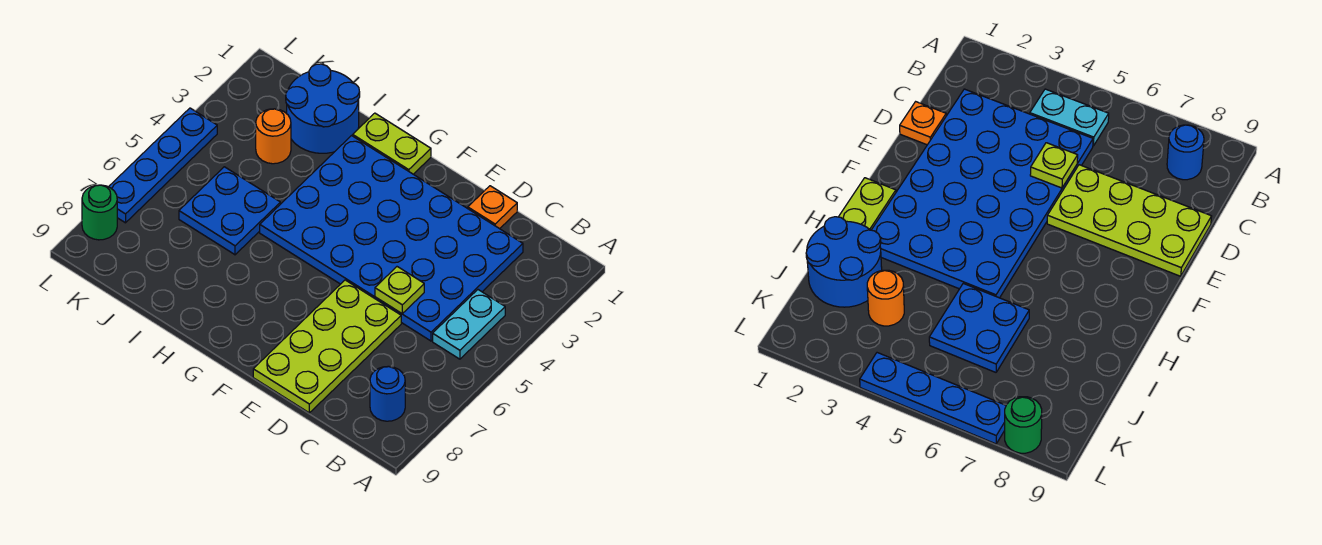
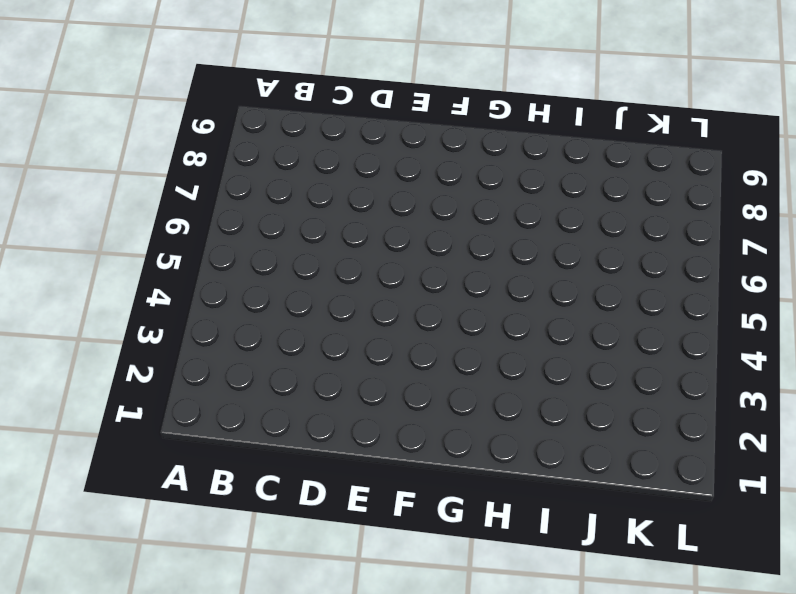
none -> cyan 1x2 plate [433,290,505,359]
none -> blue 1x1 round brick [370,366,405,421]
none -> blue 4x6 plate [260,136,523,341]

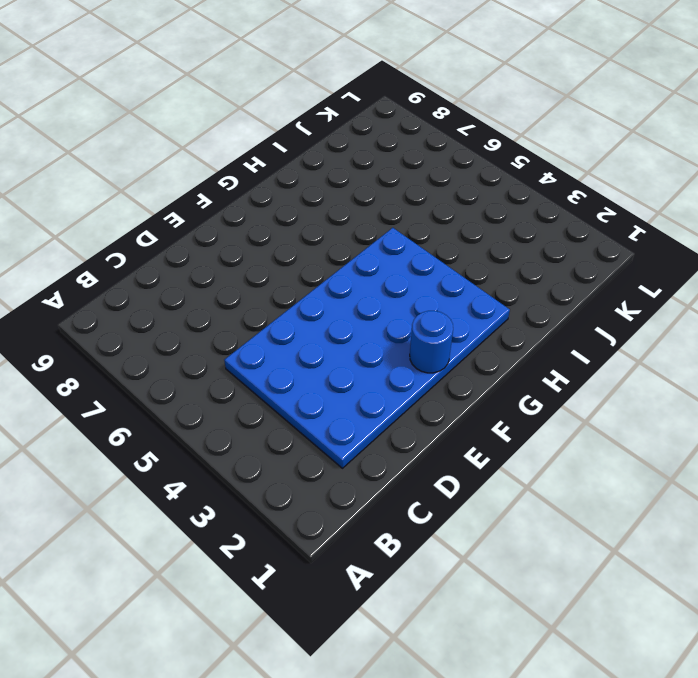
blue 1x1 round brick [410,311,453,373] -> blue 1x1 round brick moved to [370,366,405,421]
none -> cyan 1x2 plate [433,290,505,359]
none -> orange 1x1 plate [468,186,517,229]
none -> lime 2x4 plate [253,280,401,413]

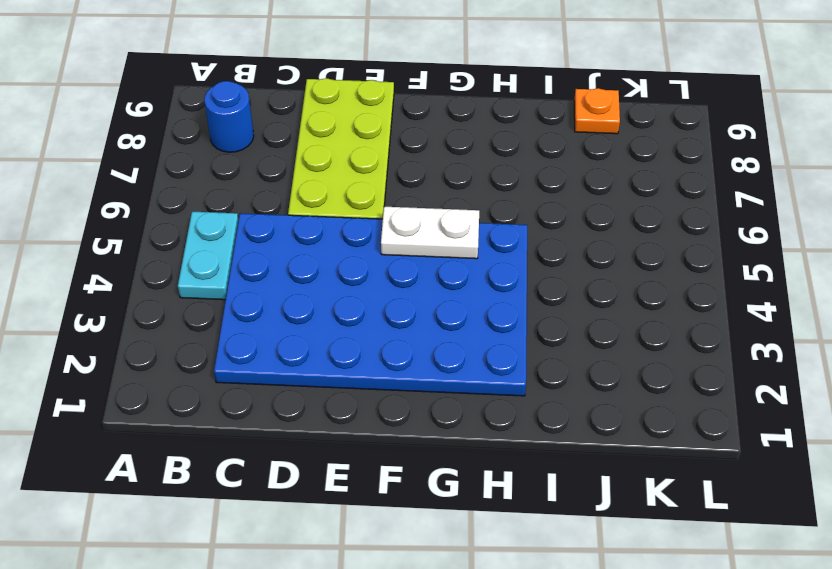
white 1x2 plate [381,207,479,259] -> none
orange 1x1 plate [574,88,620,134] -> orange 1x1 plate moved to [468,186,517,229]
none -> lime 1x2 plate [353,113,431,174]
none -> blue 2x2 round brick [286,64,360,153]
none -> blue 2x2 plate [179,167,280,255]

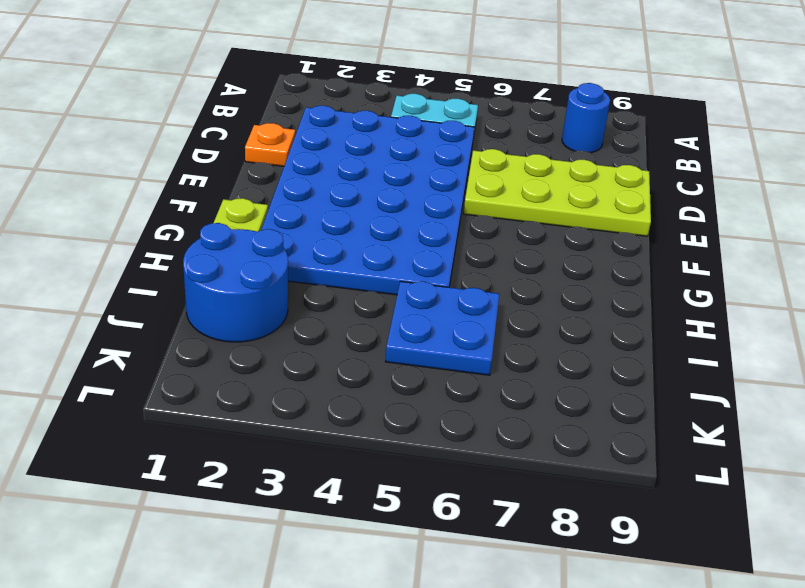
none -> orange 1x1 round brick [256,109,291,164]
none -> blue 1x4 plate [109,108,217,223]
none -> green 1x1 round brick [82,185,117,240]

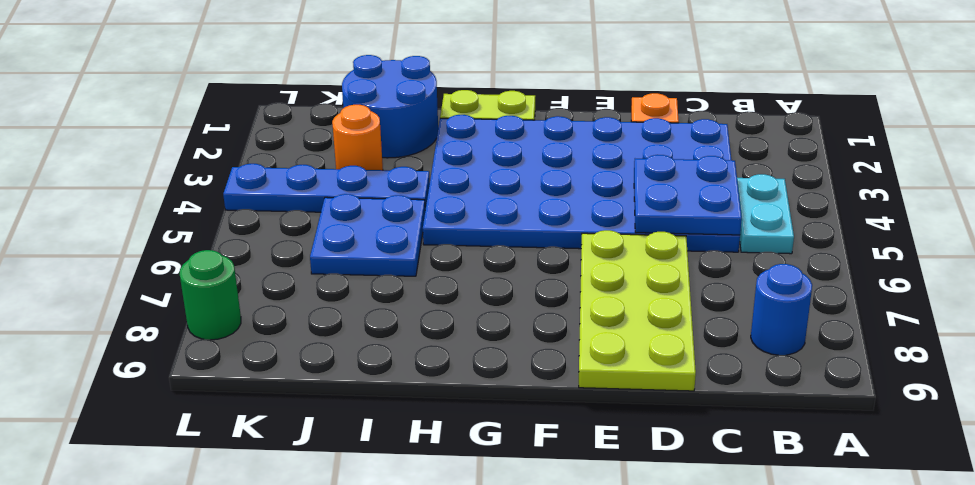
blue 2x2 plate [634,155,742,235] -> lime 1x1 plate [375,267,424,313]
blue 1x4 plate [223,164,430,212] -> blue 1x4 plate turned to [109,108,217,223]

